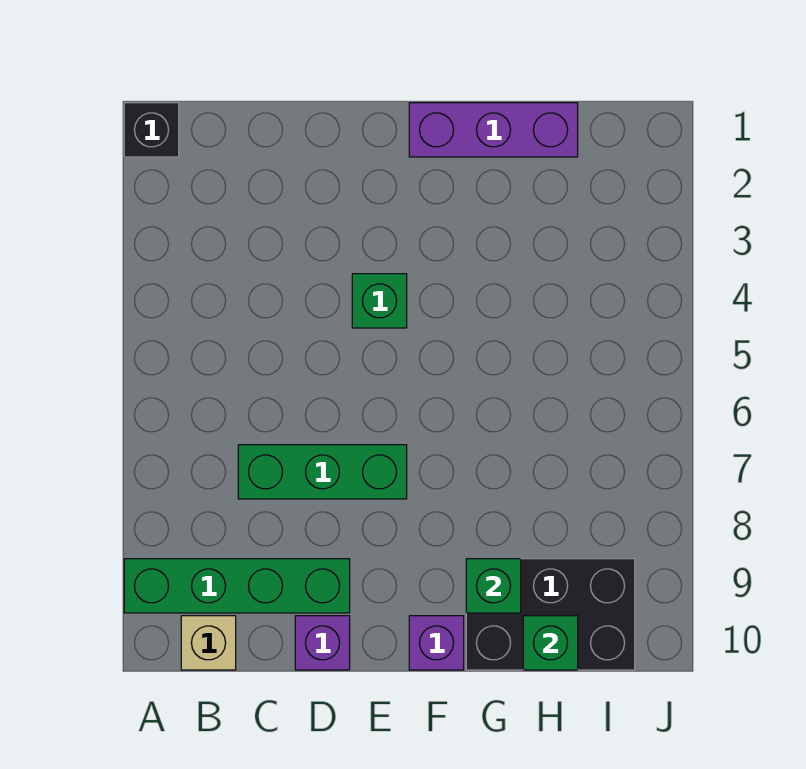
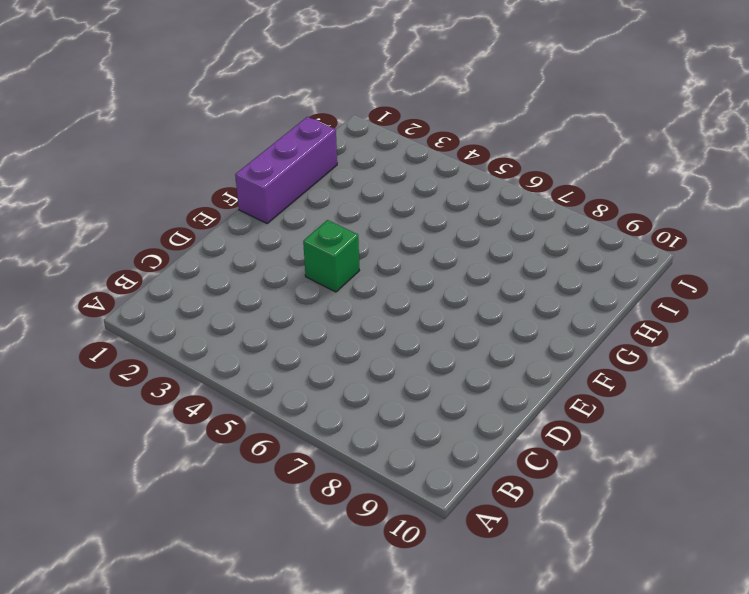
none -> black 1x1 brick [124,103,179,157]
none -> green 1x4 brick [124,559,350,613]

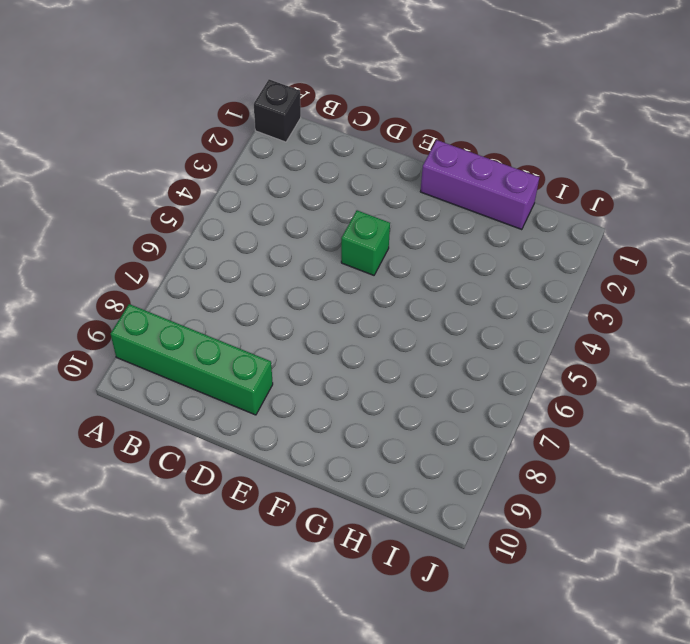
none -> tan 1x1 brick [181,616,236,670]
none -> green 1x3 brick [238,445,407,499]

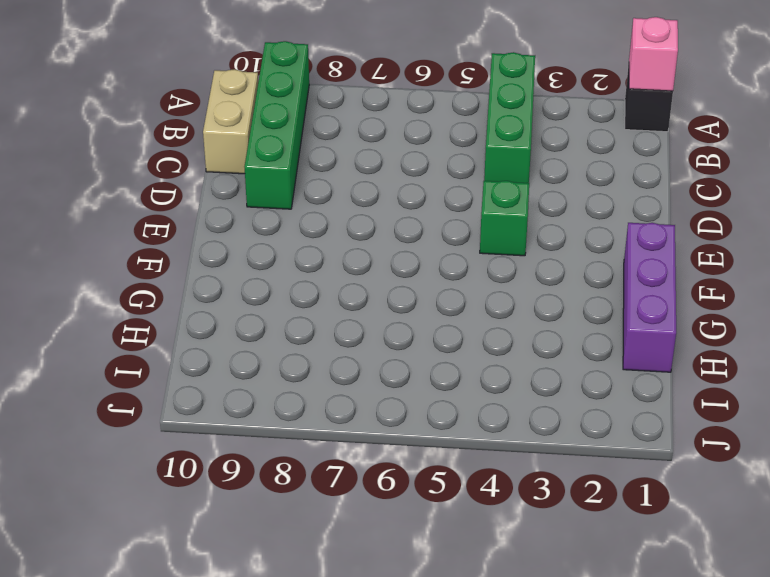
pink 1x1 brick [629,17,678,91] -> none
green 1x3 brick [484,52,535,183] -> green 1x3 brick moved to [238,445,407,499]
tan 1x2 brick [203,69,258,174] -> tan 1x1 brick [181,616,236,670]
none -> purple 1x1 brick [295,616,350,670]
none -> purple 1x1 brick [409,616,464,670]

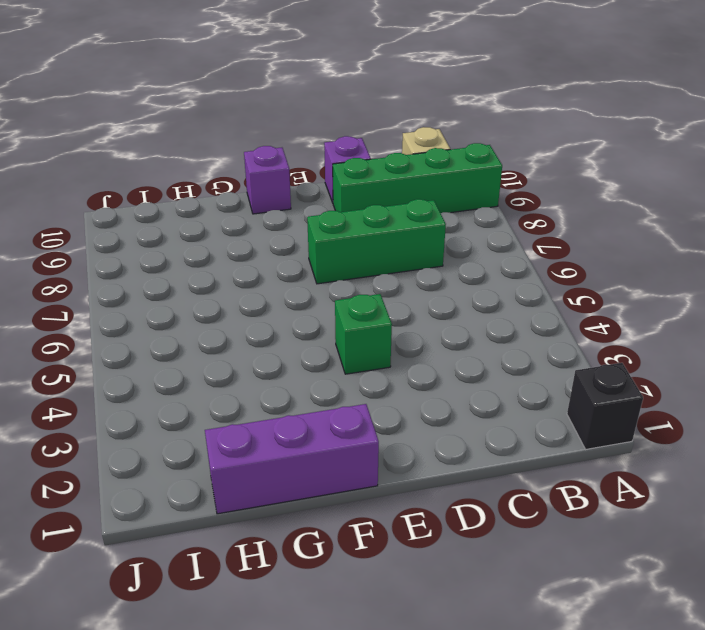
none -> black 2x3 brick [466,559,635,670]
none -> green 1x1 brick [466,559,521,613]

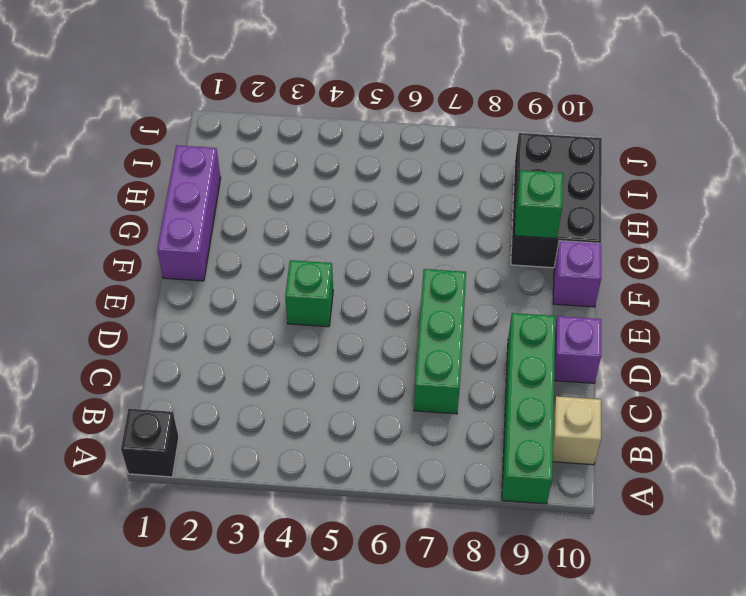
none -> green 1x1 brick [523,616,578,670]

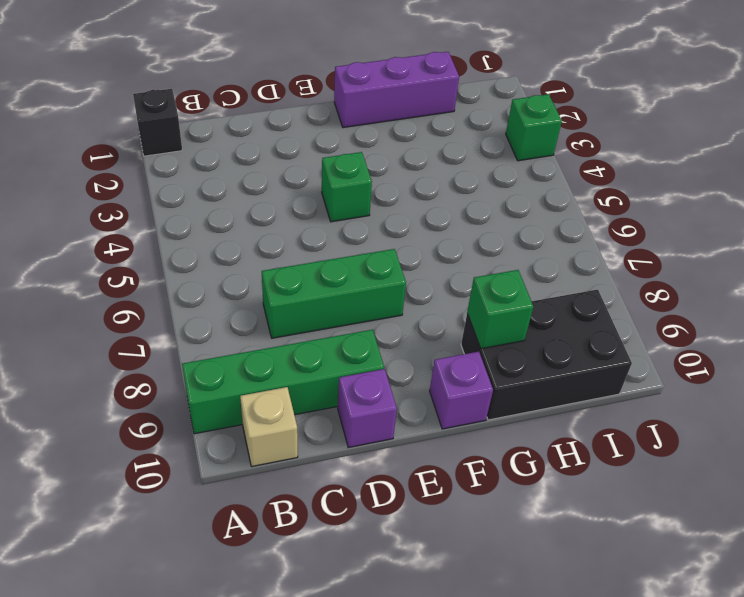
green 1x1 brick [506,94,562,161] -> green 1x1 brick moved to [523,616,578,670]

